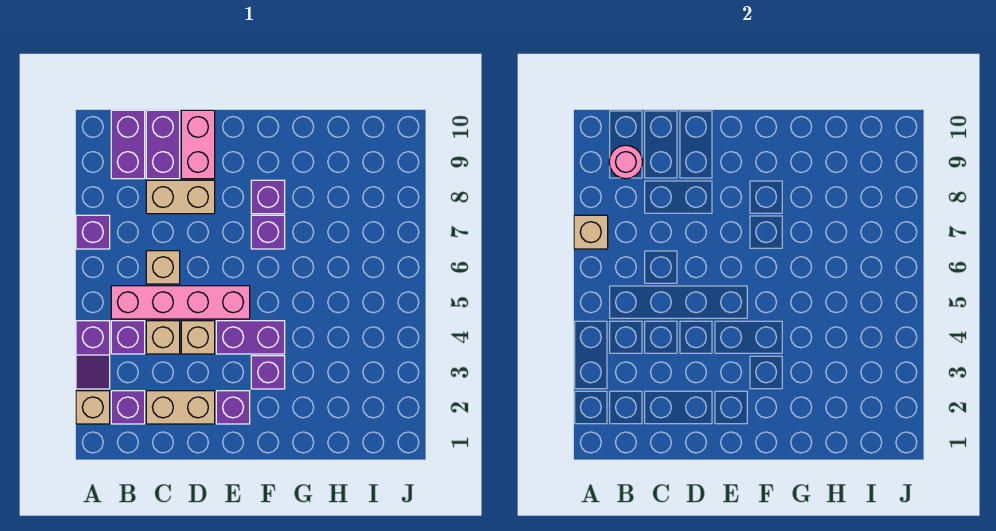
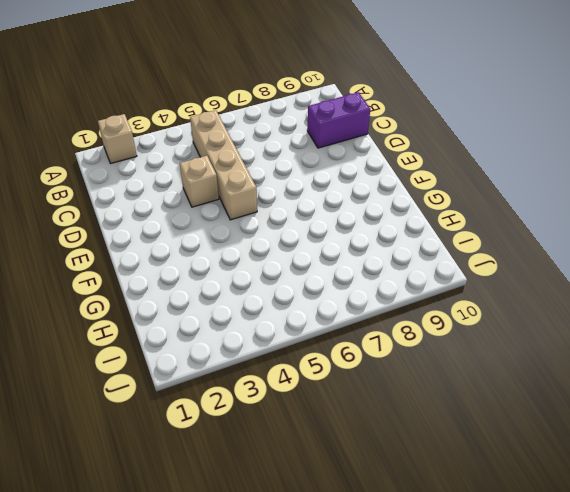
tan 1x4 brick [190,110,257,220] -> pink 1x4 brick [111,286,250,319]
none -> purple 1x2 slope [76,321,110,389]
none -> purple 1x1 brick [76,215,110,249]
none -> purple 1x1 brick [111,391,145,424]

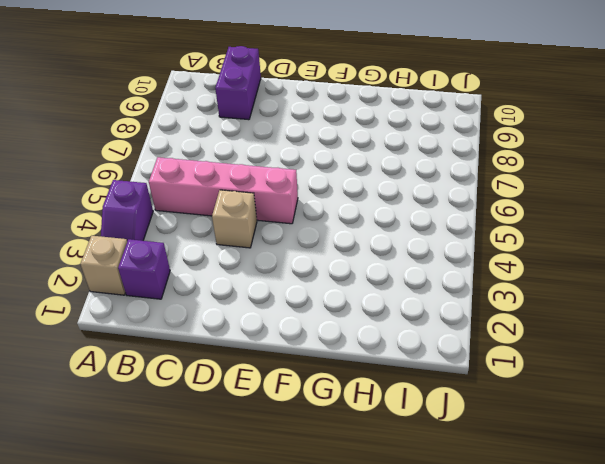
none -> purple 1x1 brick [76,215,110,249]
none -> purple 1x1 brick [111,321,145,354]
none -> purple 1x2 brick [111,110,145,179]

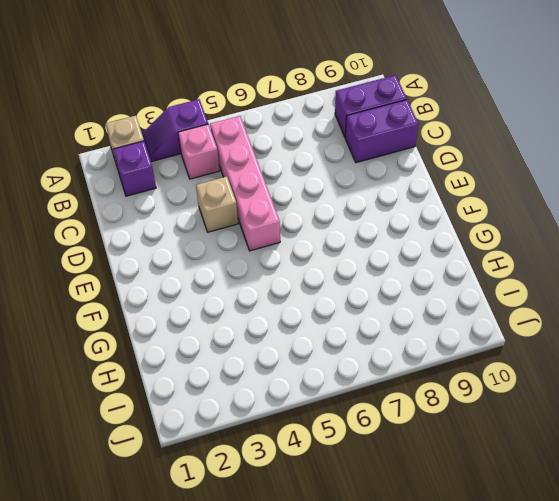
pink 1x1 brick [178,124,220,179] -> purple 1x1 brick [111,321,145,354]
none -> purple 1x1 brick [76,215,110,249]
none -> tan 1x2 brick [146,391,215,424]
none -> tan 1x1 brick [146,321,180,354]

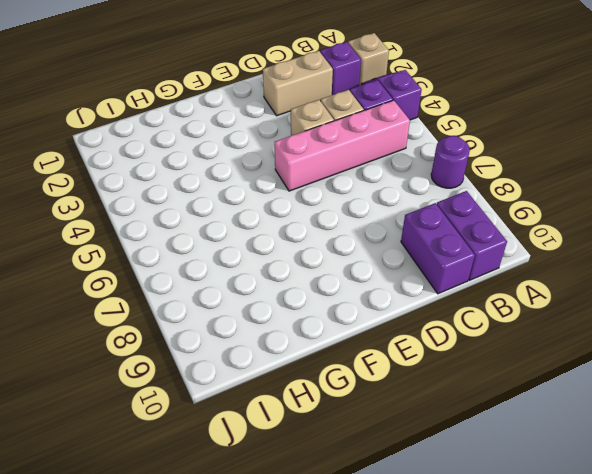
purple 1x1 round brick [431,136,470,188] -> purple 1x1 brick [76,215,110,249]
none -> tan 1x1 brick [146,251,180,284]
none -> tan 1x2 brick [146,180,215,214]
none -> pink 1x2 brick [181,110,215,179]

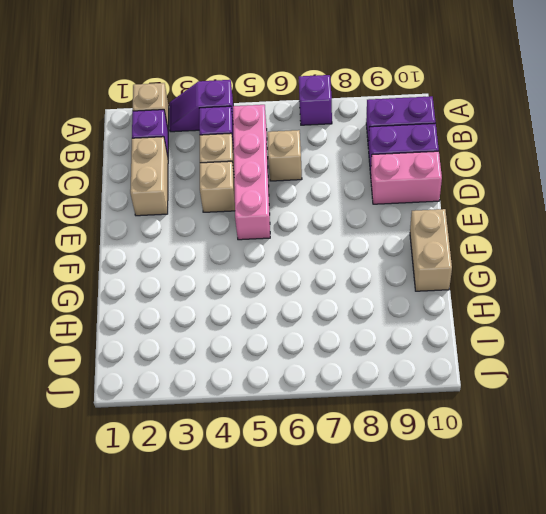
tan 1x2 brick [410,209,452,291] -> tan 1x2 brick moved to [146,180,215,214]
none -> purple 1x1 brick [216,391,250,424]
none -> purple 1x2 brick [216,321,285,354]
none -> purple 1x1 brick [251,356,285,389]

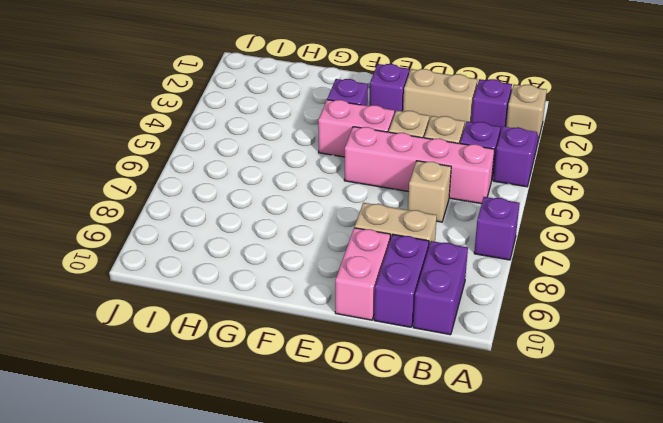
pink 1x2 brick [318,100,394,157] -> purple 1x2 brick [216,321,285,354]
none -> purple 1x1 brick [251,215,285,249]
none -> purple 1x1 brick [251,180,285,214]
none -> tan 1x1 brick [574,215,608,249]

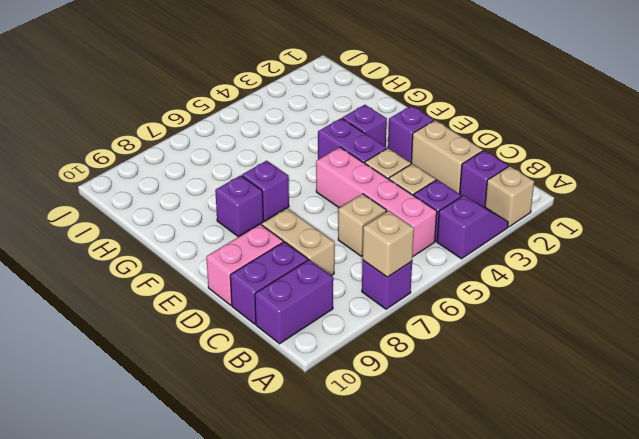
none -> pink 1x1 round brick [609,145,643,179]

